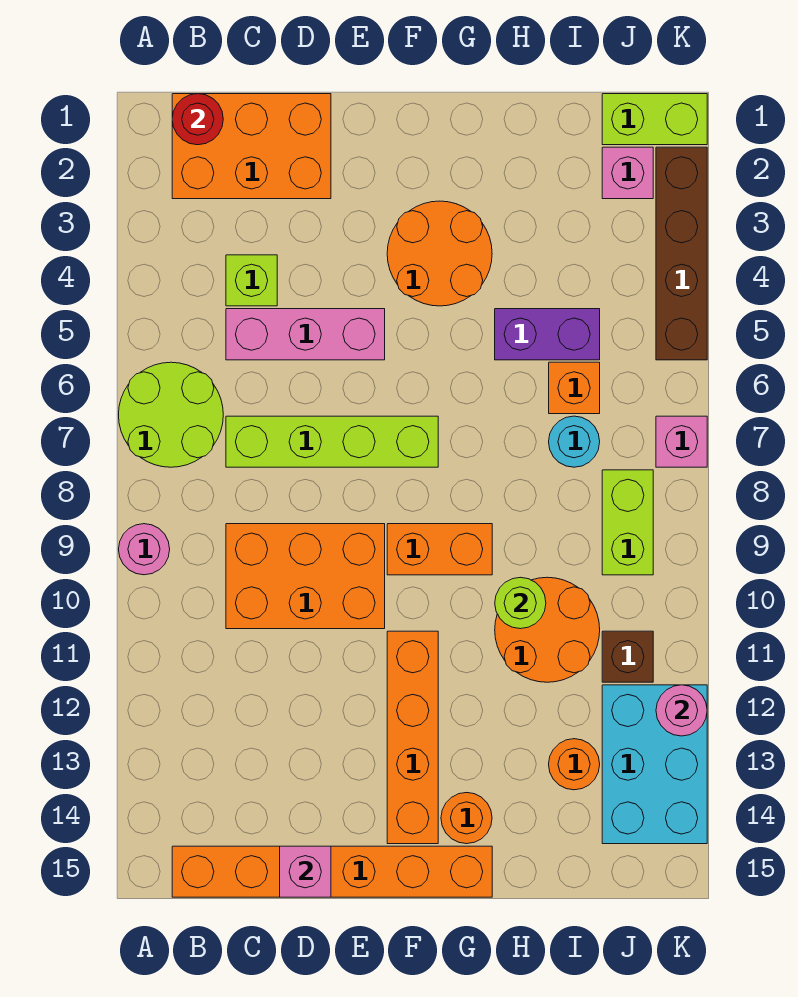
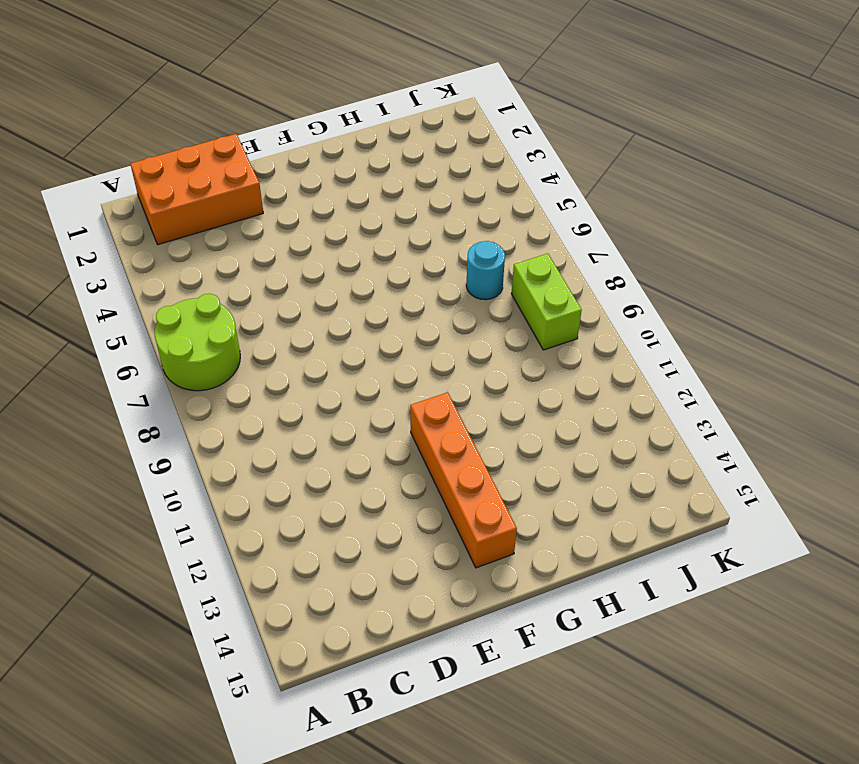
none -> pink 1x1 round brick [119,524,170,575]
none -> orange 1x6 brick [172,846,492,897]
none -> lime 1x1 brick [226,255,277,306]

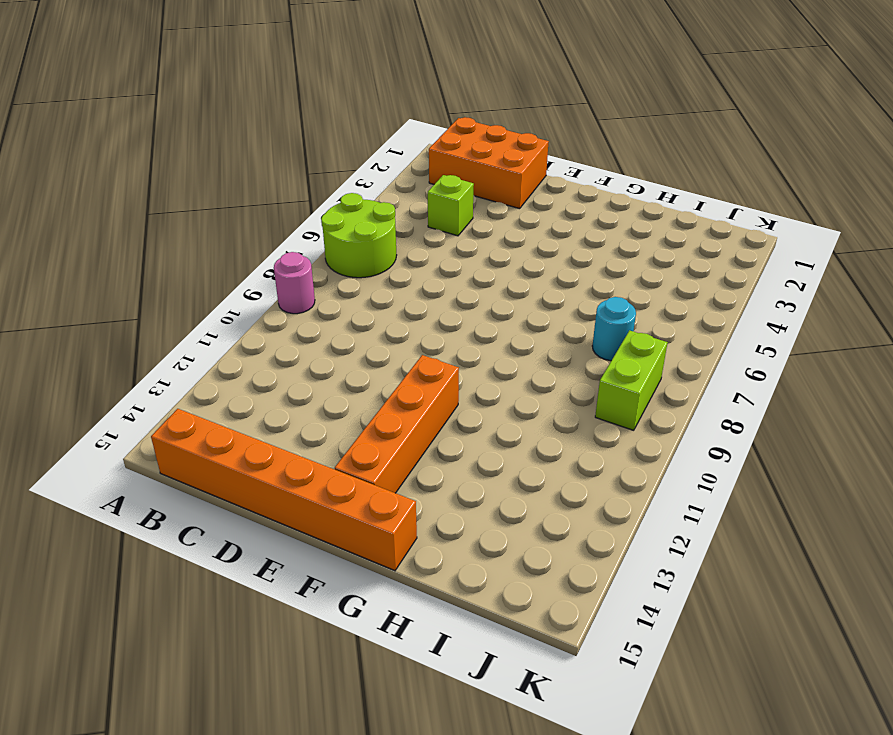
none -> pink 1x3 brick [226,309,385,360]
none -> lime 1x4 brick [226,416,438,467]
none -> orange 2x3 brick [226,524,385,629]

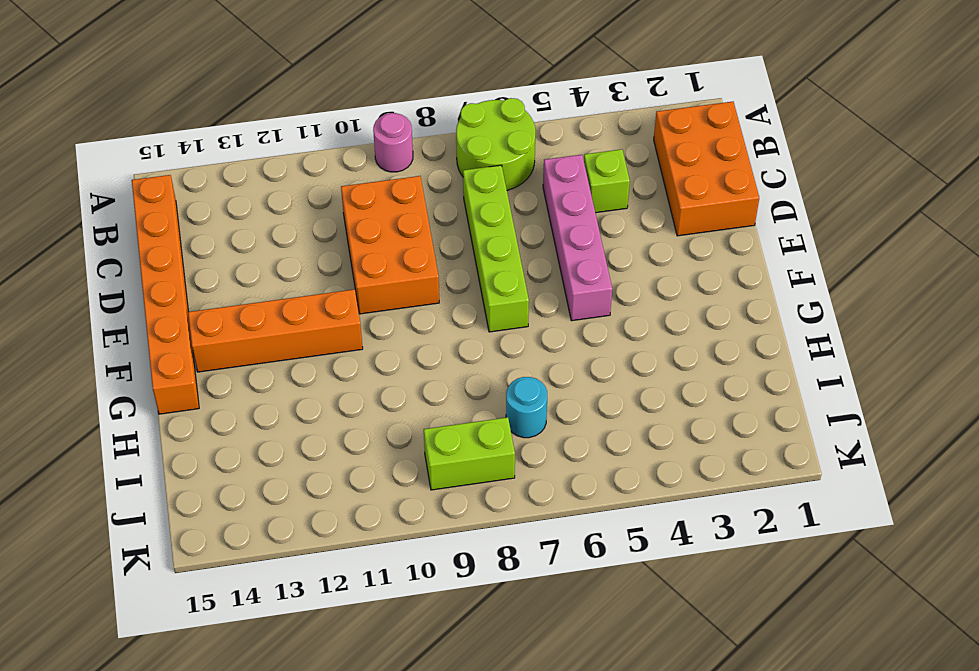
pink 1x4 brick [543,155,612,321] -> pink 1x3 brick [226,309,385,360]
none -> orange 2x2 round brick [387,201,492,306]
none -> orange 1x2 brick [387,524,492,575]
none -> orange 1x1 round brick [441,793,492,844]

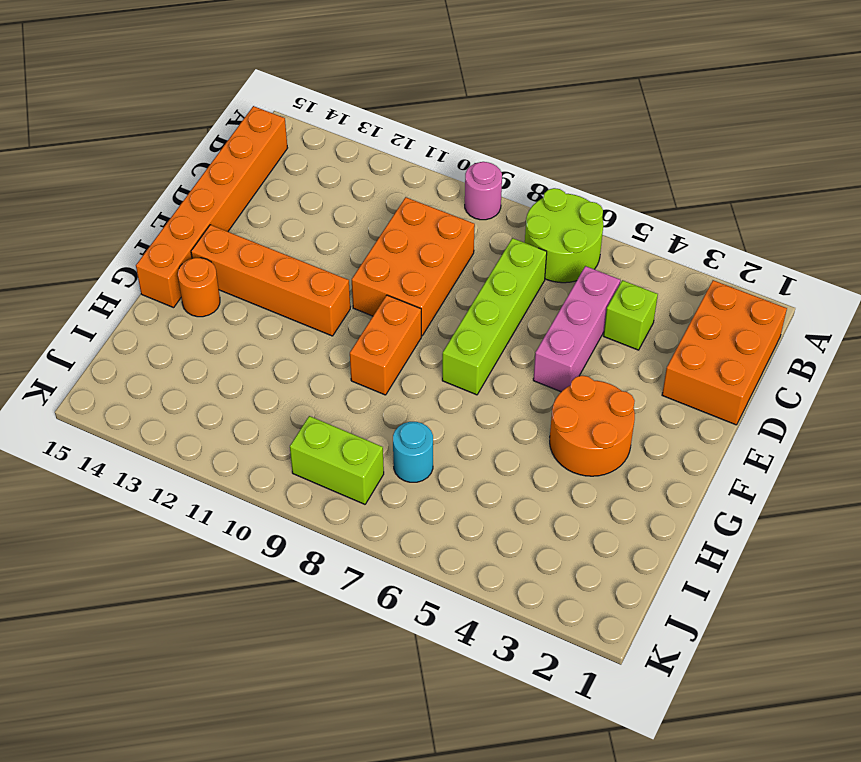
none -> purple 1x2 brick [495,309,600,360]
none -> orange 2x2 round brick [495,577,600,682]
none -> orange 1x1 brick [549,362,600,414]

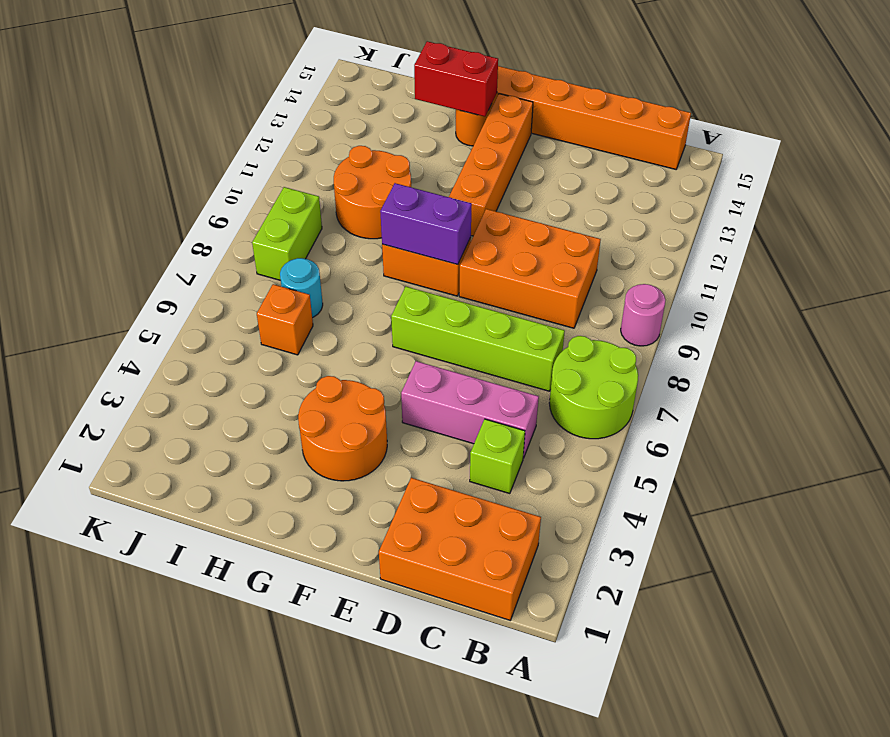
purple 1x2 brick [380,183,472,265] -> purple 1x2 brick moved to [495,309,600,360]
red 1x2 brick [414,41,498,117] -> none
none -> orange 1x1 round brick [549,739,600,790]
none -> lime 1x2 brick [602,94,707,145]
none -> pink 1x1 brick [602,147,653,199]

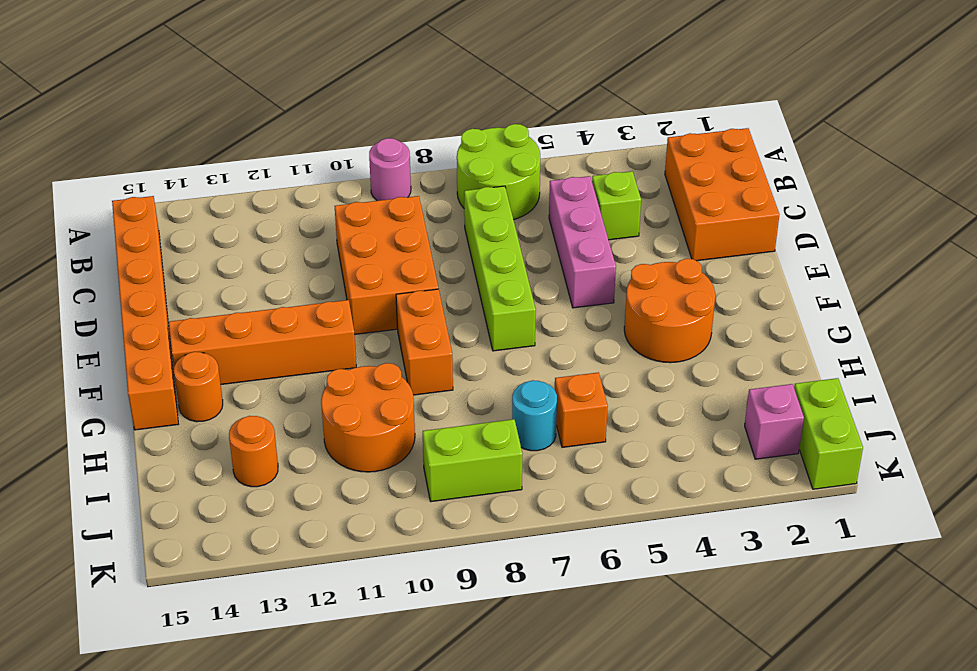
none -> purple 1x2 brick [495,309,600,360]
none -> brown 1x1 brick [602,631,653,682]
none -> cyan 2x3 brick [602,685,707,844]

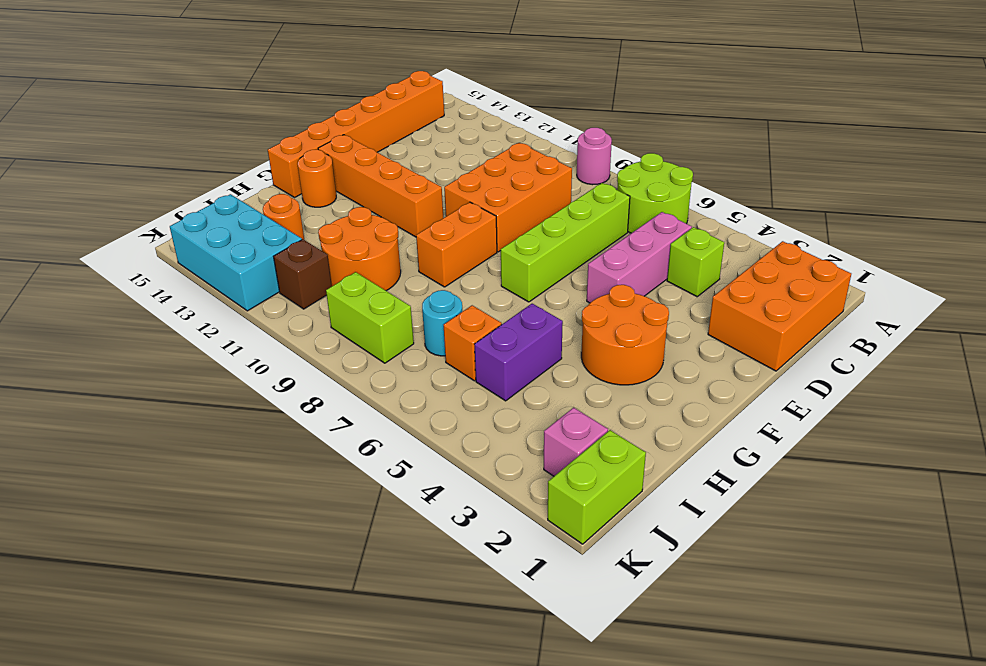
none -> brown 1x4 brick [656,147,707,360]
none -> pink 1x1 brick [656,416,707,467]
none -> red 1x1 round brick [172,94,223,145]

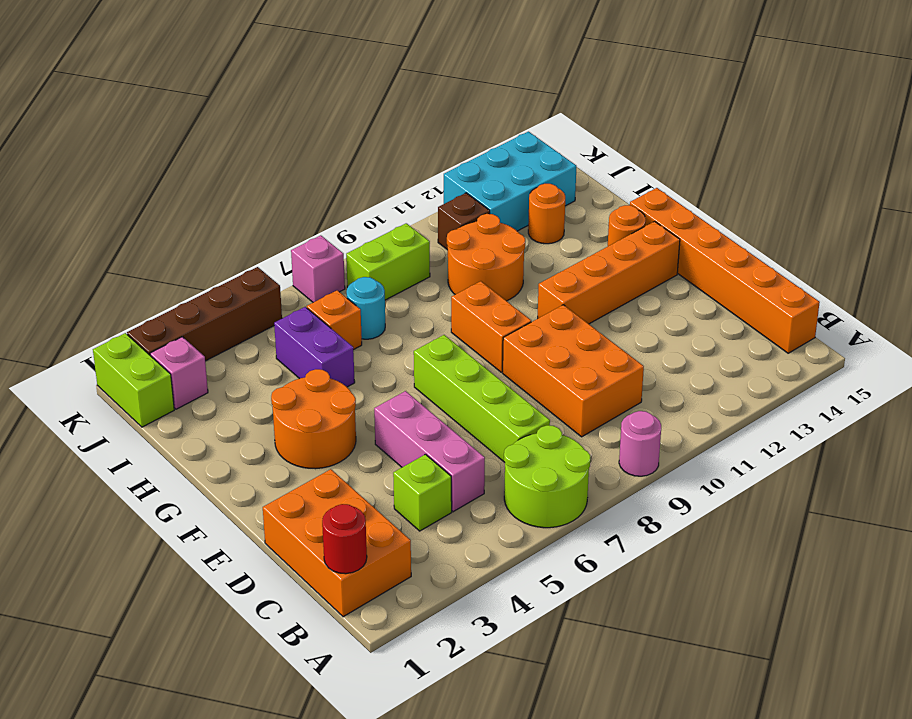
none -> pink 1x1 brick [280,846,331,897]
none -> lime 1x1 round brick [495,577,546,629]
none -> pink 1x1 round brick [656,685,707,736]

